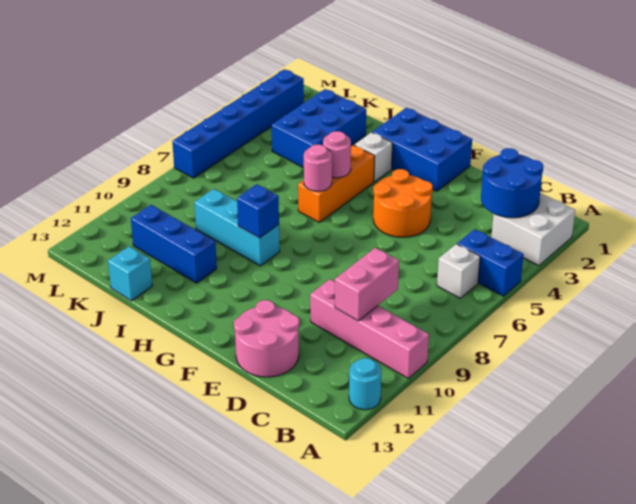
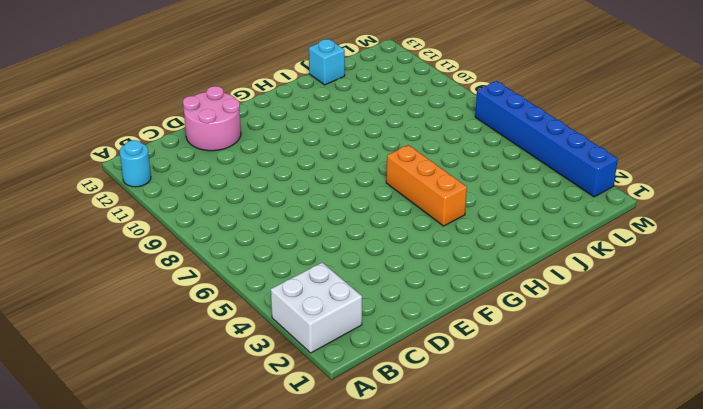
none -> blue 1x2 brick [457,229,524,296]
none -> pink 1x4 brick [310,279,429,378]
none -> white 1x1 brick [437,244,480,298]

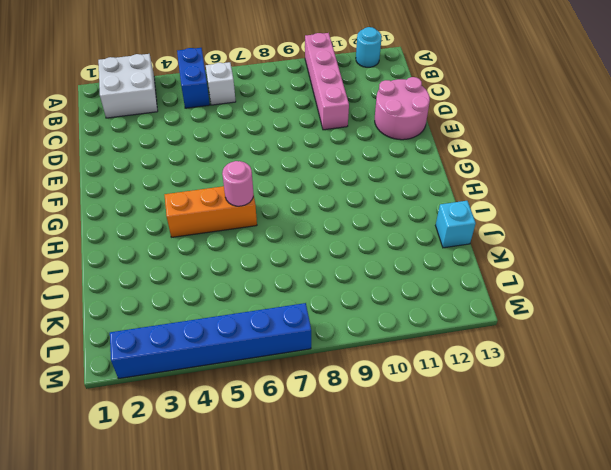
none -> orange 2x2 round brick [373,169,433,237]
none -> blue 2x3 brick [372,108,472,191]
none -> white 1x1 brick [355,132,392,182]

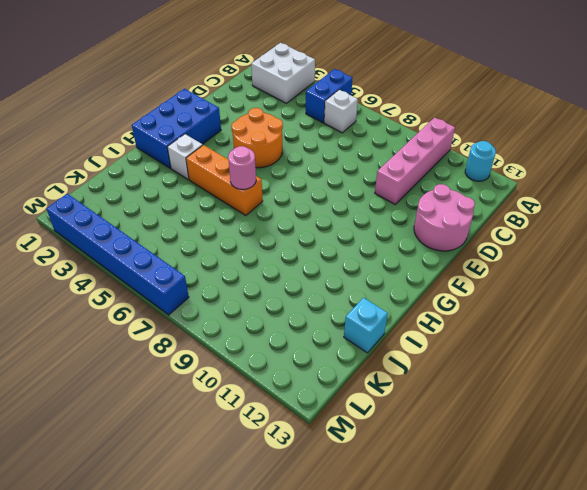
none -> cyan 1x3 brick [194,189,280,266]
none -> blue 1x3 brick [131,205,217,283]
none -> blue 2x3 brick [272,89,366,168]

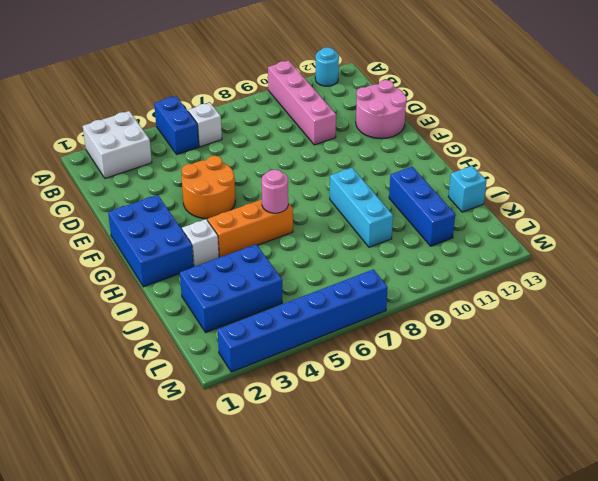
none -> blue 2x2 round brick [481,148,543,218]
none -> pink 1x2 brick [335,248,399,321]
none -> pink 1x1 round brick [323,131,351,178]

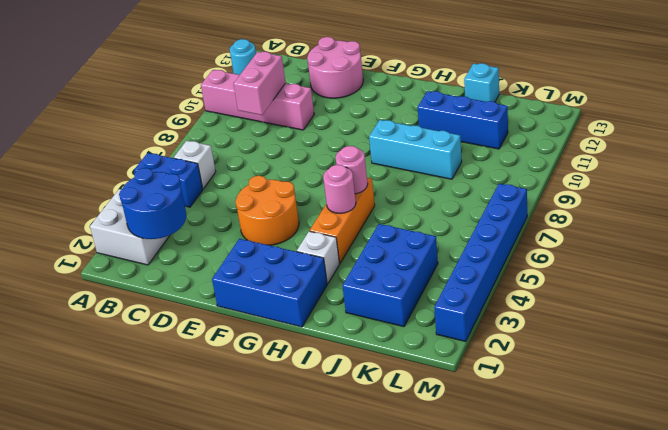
none -> blue 1x1 brick [237,184,279,238]

